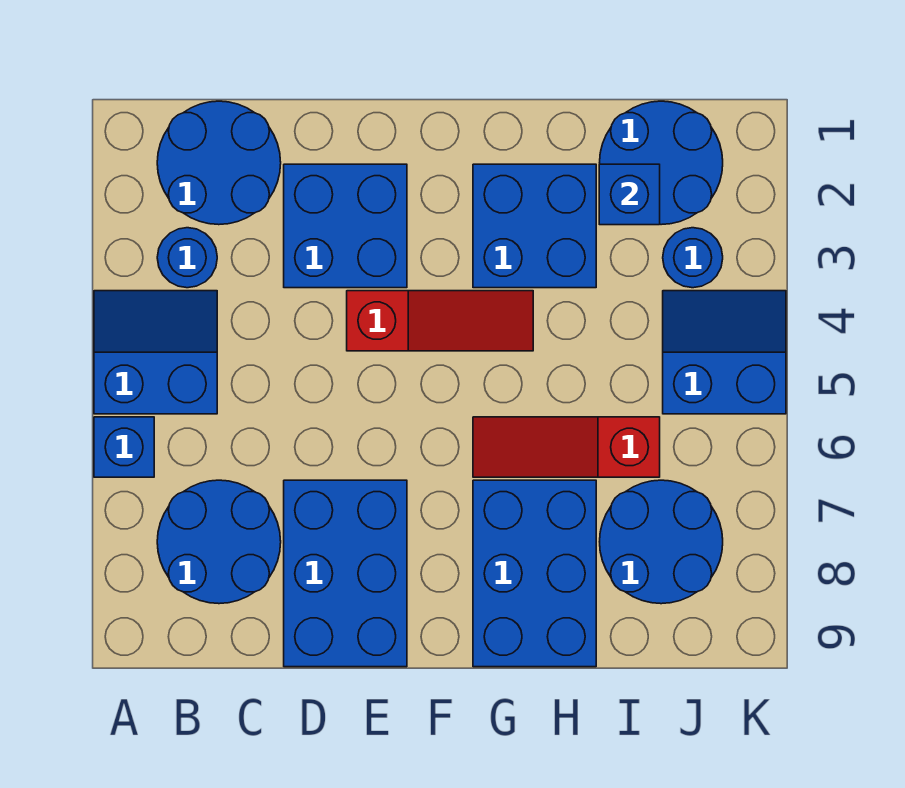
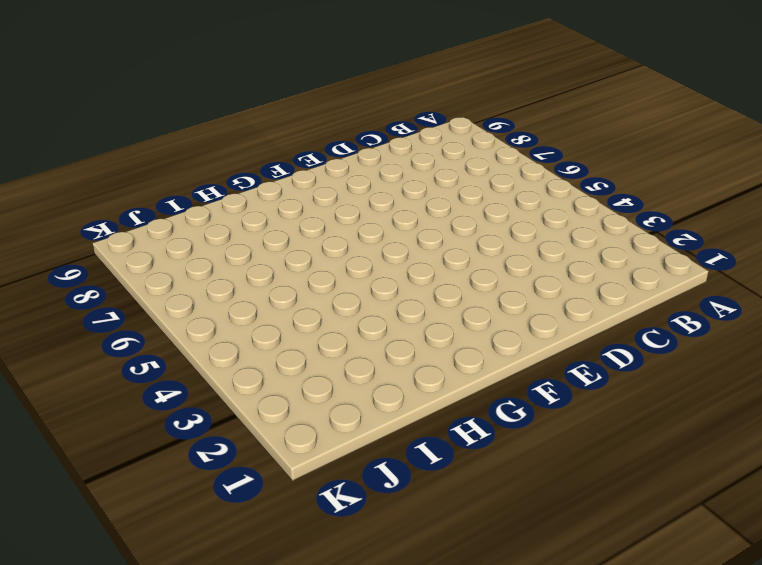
none -> blue 2x2 slope [94,291,217,414]
none -> blue 1x1 brick [94,417,154,477]
none -> blue 2x2 round brick [157,101,281,225]

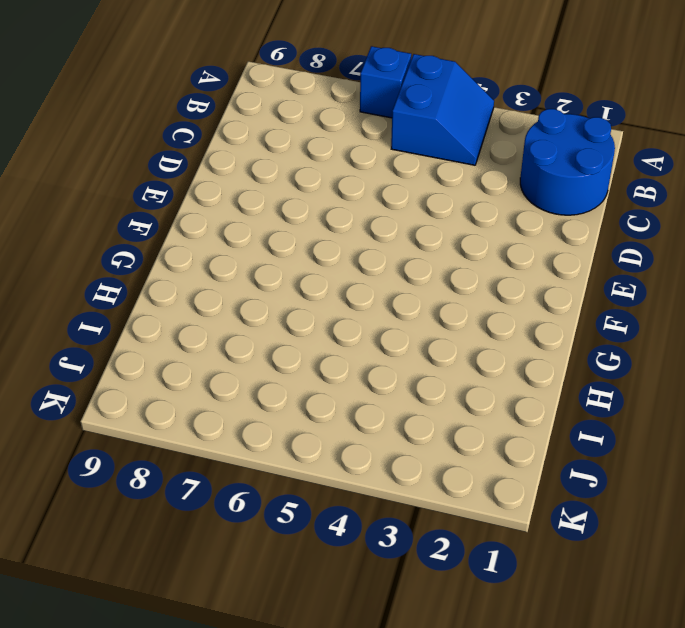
none -> blue 1x1 round brick [157,228,217,288]
none -> blue 2x2 round brick [157,480,281,604]
none -> blue 2x2 brick [284,164,407,288]

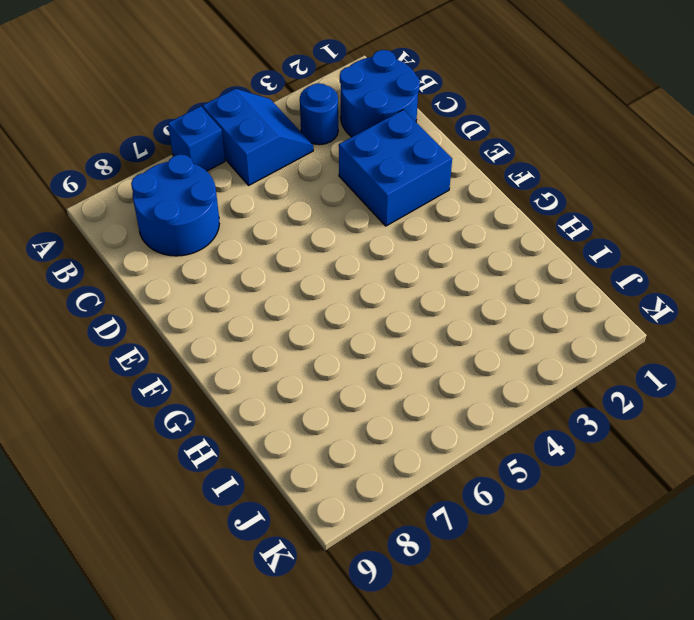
none -> blue 2x3 brick [284,480,407,667]
none -> red 1x3 slope [347,291,533,351]
none -> blue 2x2 brick [473,164,596,288]

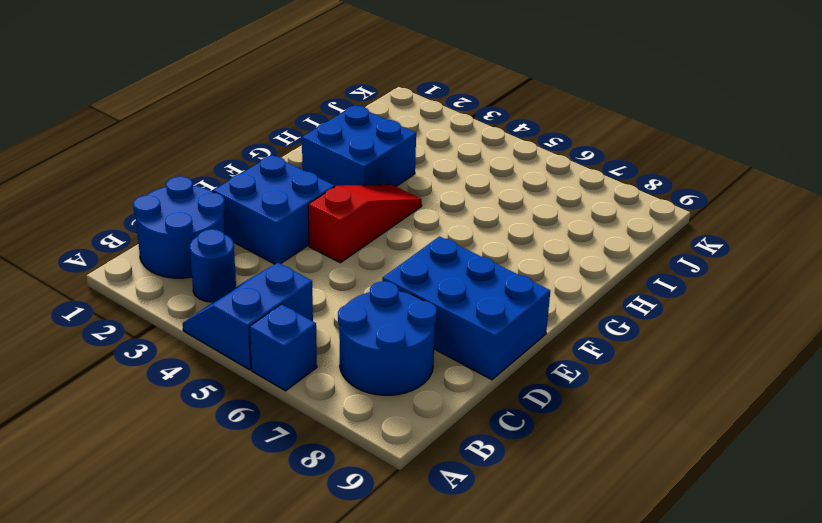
none -> red 1x3 slope [473,417,660,477]
none -> blue 2x3 brick [473,480,596,667]
none -> blue 2x2 round brick [600,101,723,225]

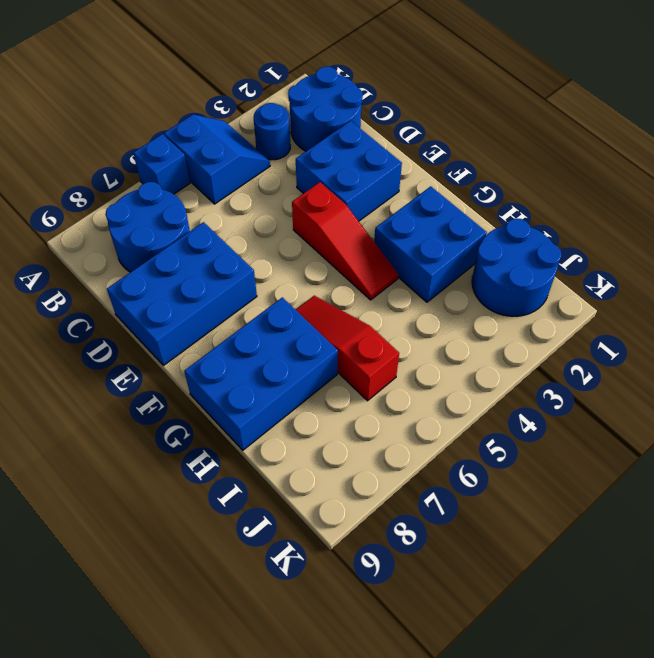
none -> blue 2x2 round brick [600,480,723,604]
none -> blue 1x1 round brick [663,228,723,288]
none -> blue 2x2 slope [663,291,786,414]

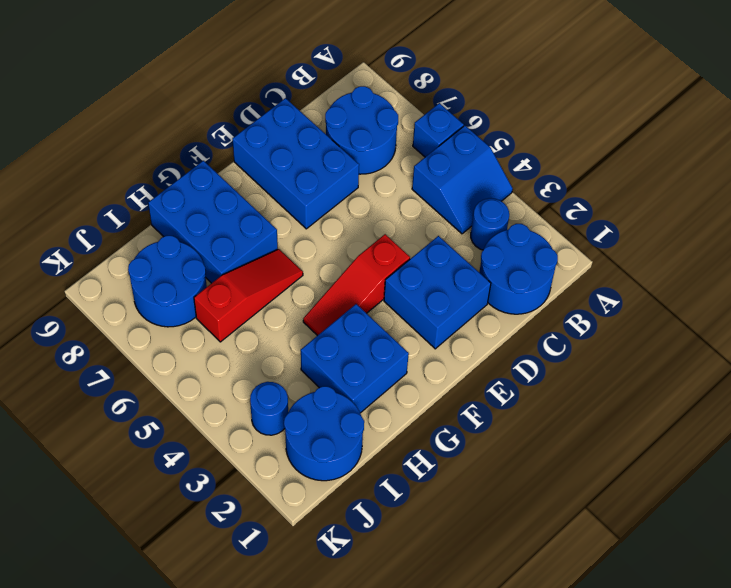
none -> blue 2x2 slope [663,291,786,414]
none -> blue 1x1 brick [599,164,660,225]

